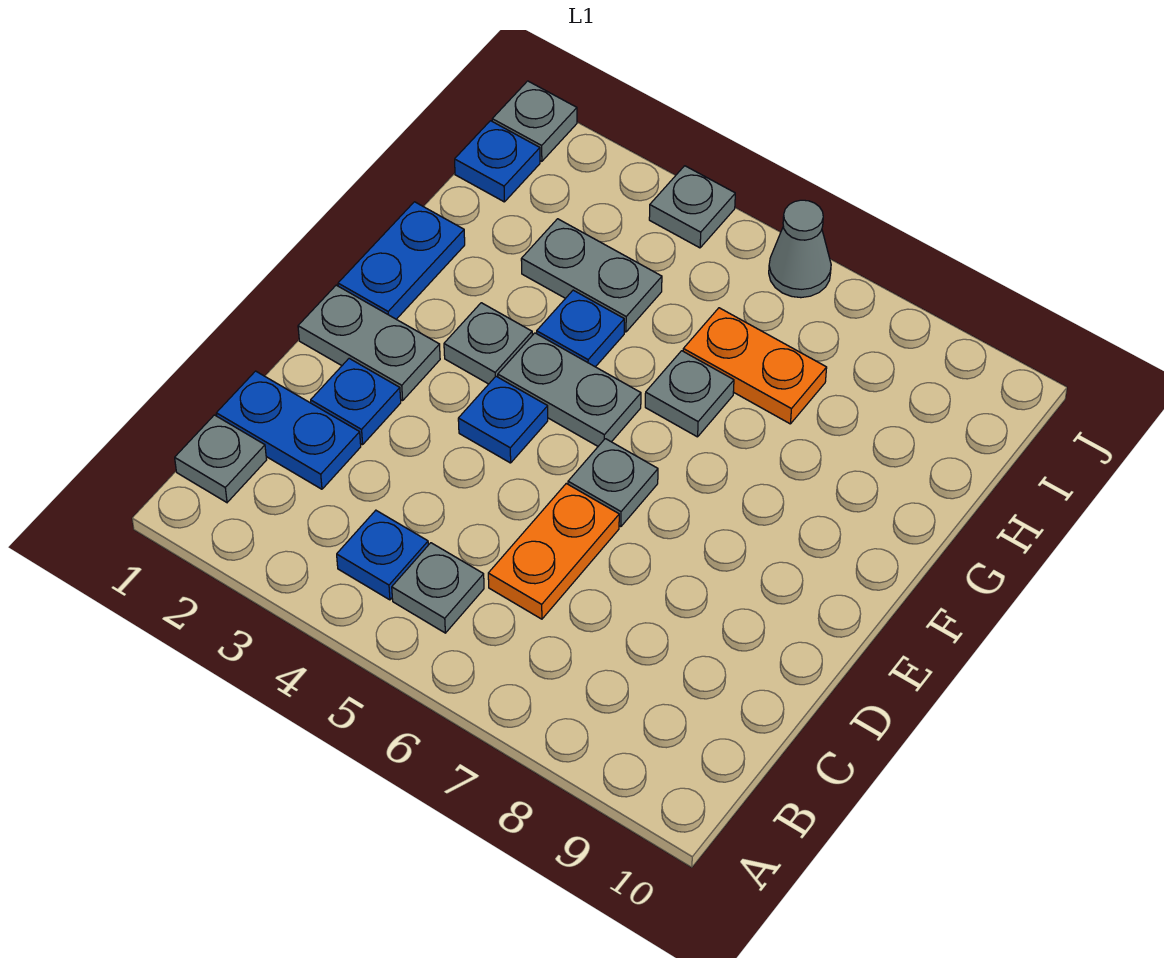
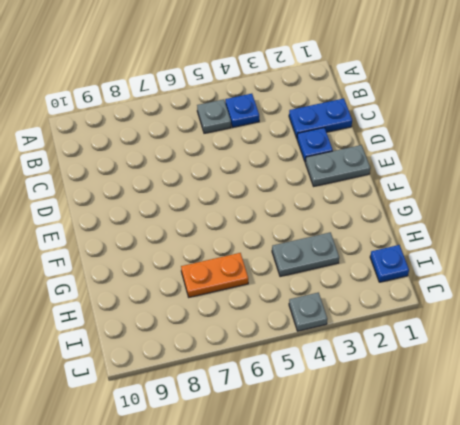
none -> grey 1x1 plate [175,415,267,502]
none -> orange 1x2 plate [488,484,619,619]
none -> blue 1x1 plate [458,376,548,463]

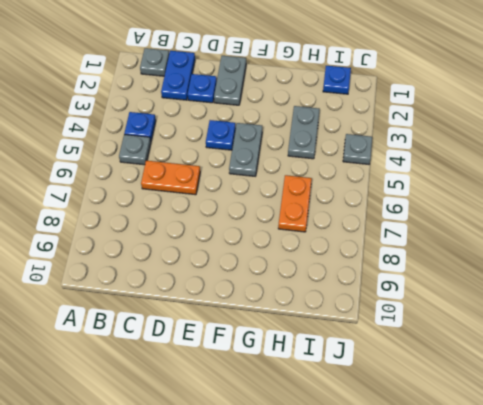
none -> grey 1x1 plate [568,439,658,527]
none -> blue 1x2 plate [338,202,465,319]
none -> grey 1x1 plate [444,303,532,384]

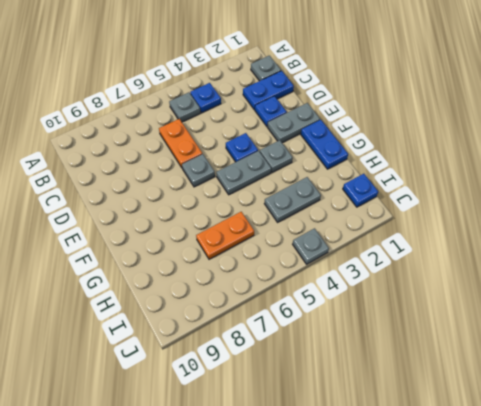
none -> blue 1x1 plate [537,290,624,367]
none -> grey 1x1 plate [645,351,734,437]
none -> grey 1x1 plate [492,81,577,161]

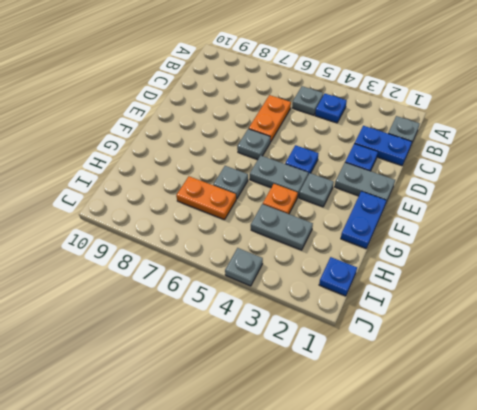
orange 1x1 plate [263,184,298,214] -> blue 1x1 plate [537,290,624,367]
none -> grey 1x1 plate [492,81,577,161]
none -> grey 1x1 cone [769,200,831,298]

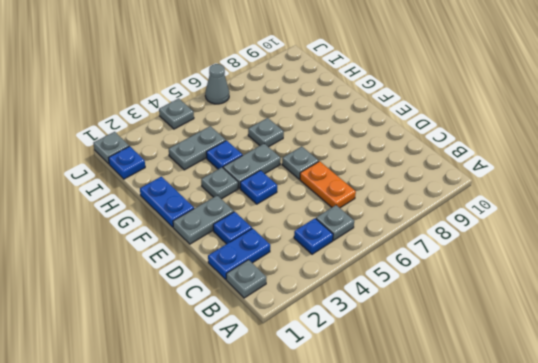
none -> orange 1x2 plate [683,308,827,424]

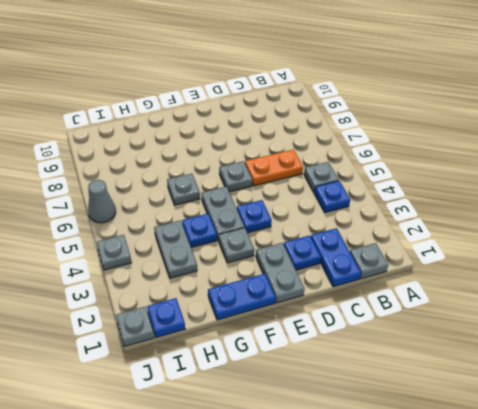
none -> orange 1x2 plate [683,308,827,424]

